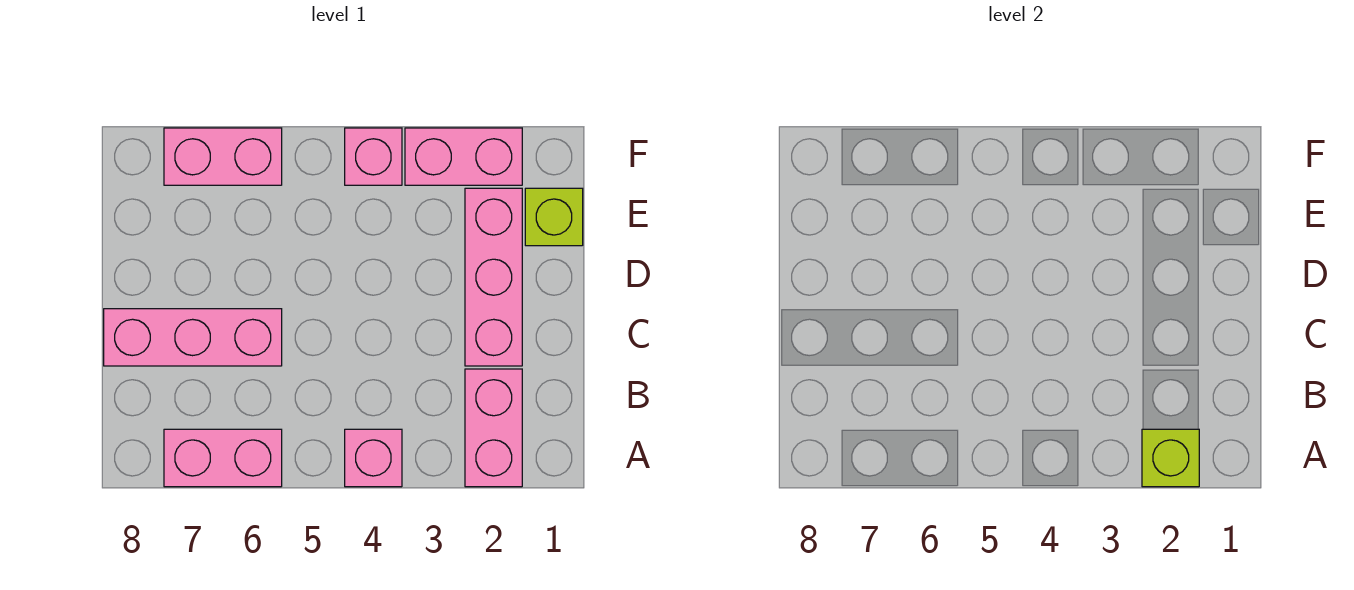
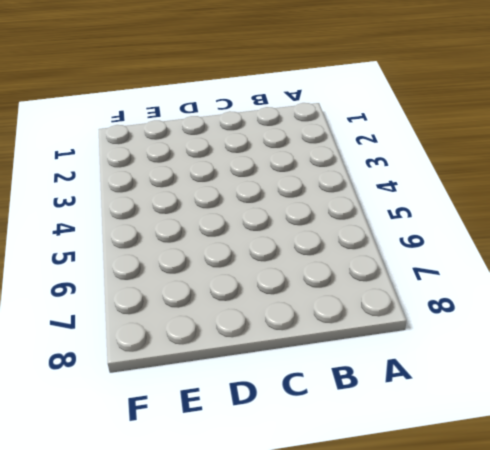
none -> pink 1x2 brick [465,369,522,487]
none -> pink 1x1 brick [345,429,402,487]

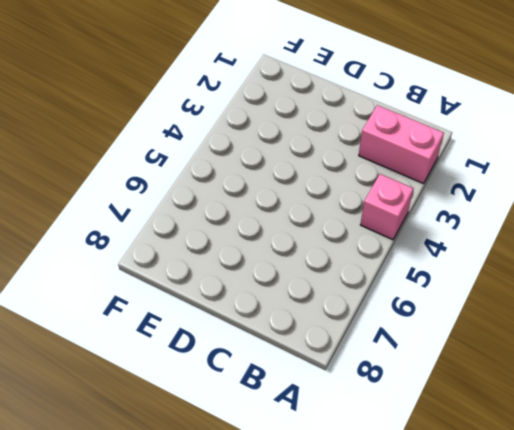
none -> pink 1x2 brick [164,429,282,487]
none -> pink 1x3 brick [465,188,522,366]

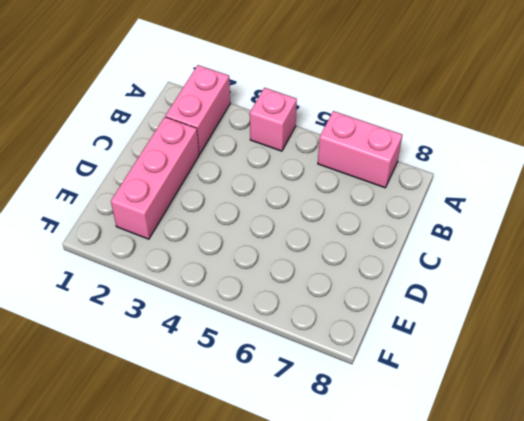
none -> pink 1x3 brick [104,309,282,366]
none -> lime 1x1 brick [525,188,583,246]

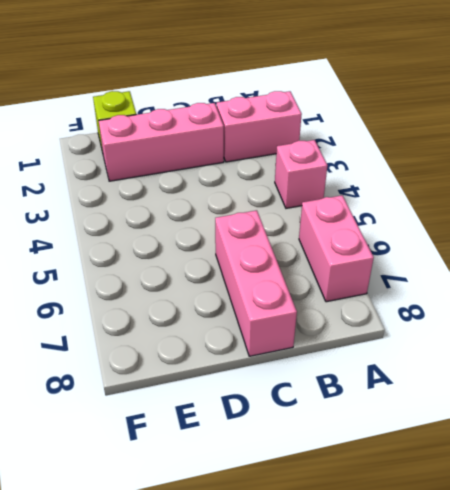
none -> pink 1x2 brick [405,128,522,185]
none -> pink 1x1 brick [345,128,402,185]

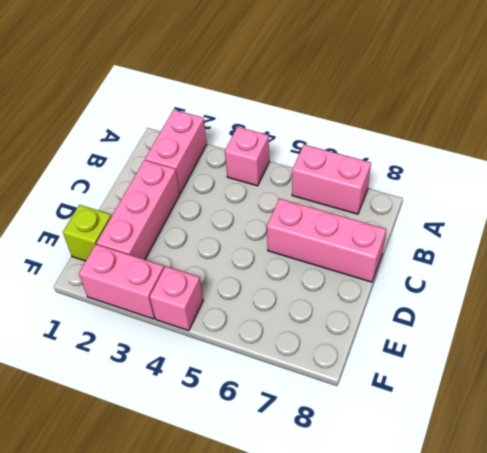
none -> pink 1x2 brick [164,128,282,185]
none -> lime 1x1 brick [1142,429,1199,487]

